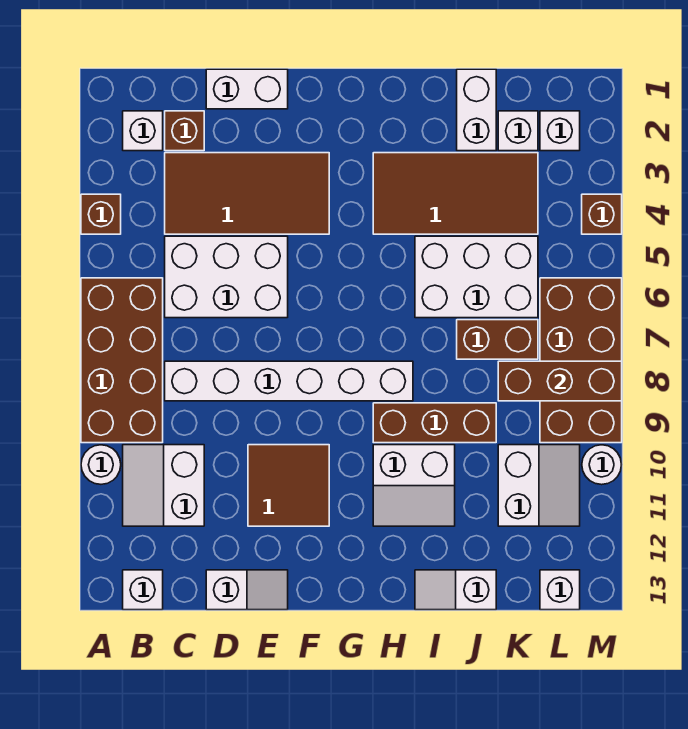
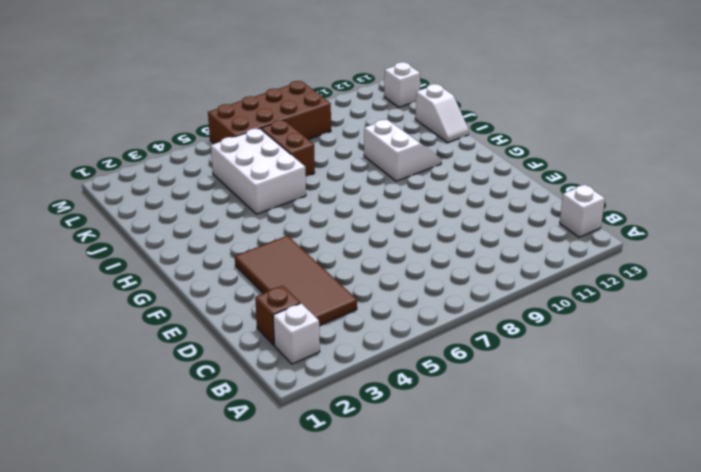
none -> brown 1x1 brick [81,194,121,234]
none -> brown 2x4 brick [81,278,163,443]
none -> white 1x1 round brick [81,445,121,484]

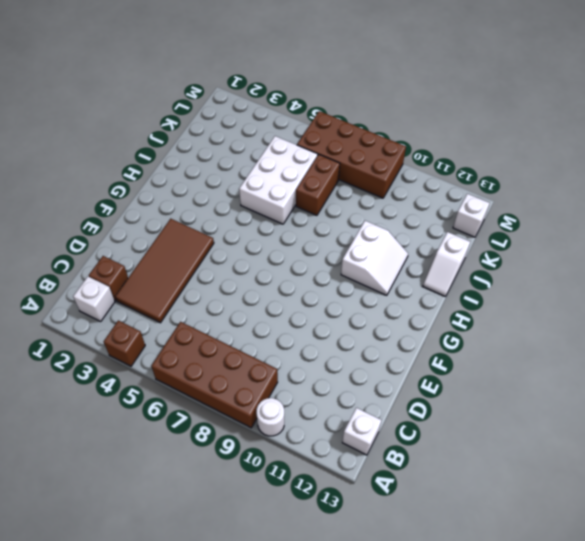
none -> white 2x2 slope [123,445,204,526]
none -> white 2x3 brick [165,236,288,318]
none -> white 1x6 brick [165,361,413,401]

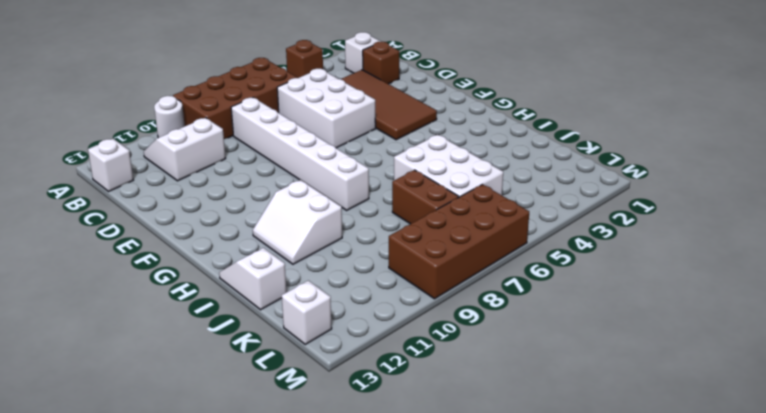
none -> white 1x2 brick [206,69,288,109]
none -> white 1x2 slope [206,570,288,610]
none -> brown 2x2 tile [248,445,329,526]

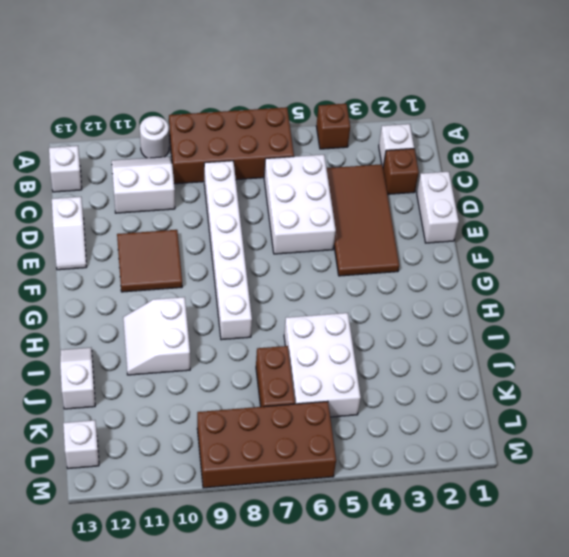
none -> brown 2x4 tile [373,153,538,234]
none -> brown 1x3 brick [373,403,496,443]
none -> white 1x2 brick [457,69,496,151]

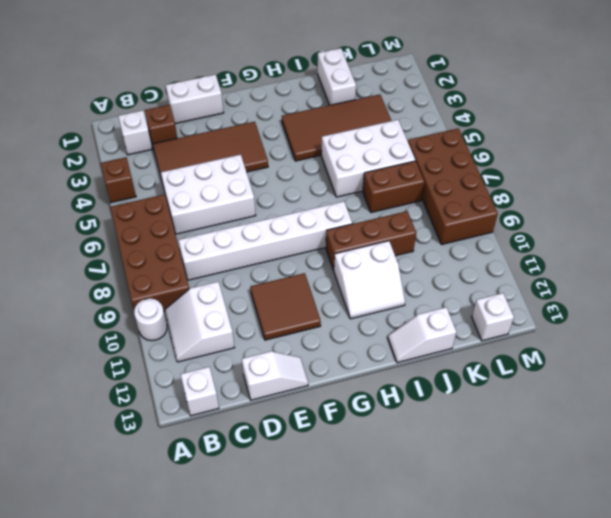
none -> white 1x1 brick [498,111,538,151]
none -> white 2x2 slope [498,445,580,526]
none -> white 1x1 brick [540,111,580,151]

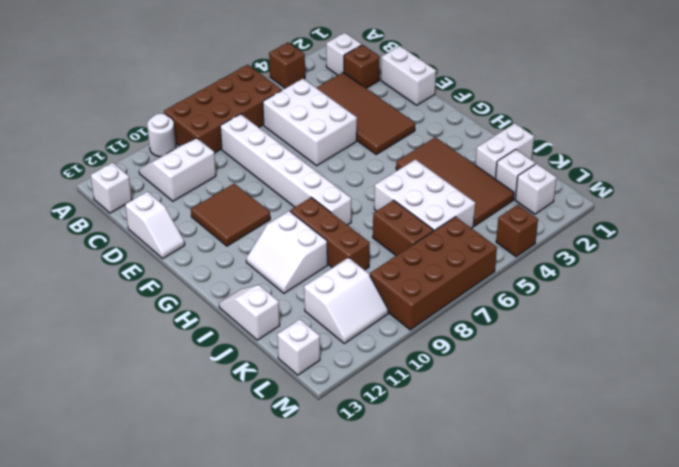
none -> white 1x1 round brick [582,445,622,485]
none -> brown 1x3 brick [498,361,622,401]

